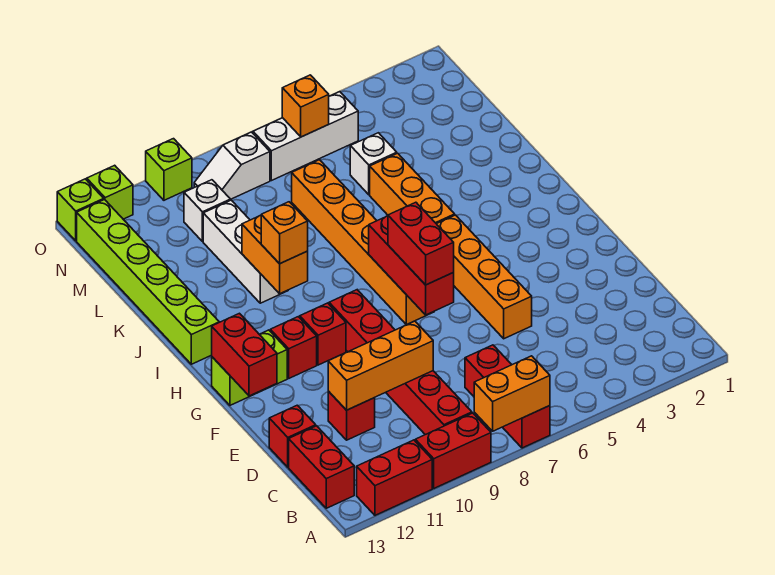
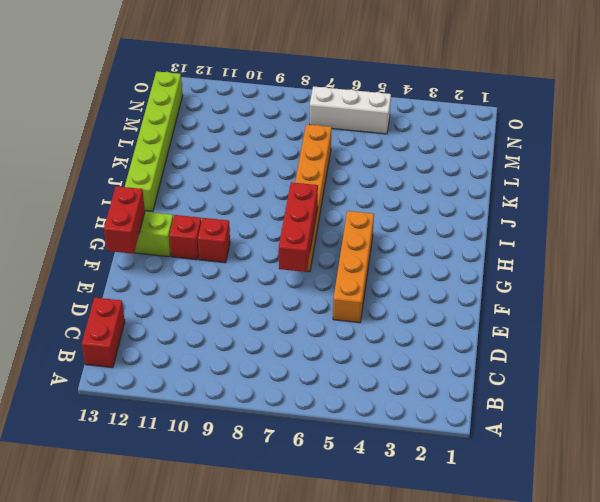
none -> red 1x3 brick [465,345,550,448]
none -> red 1x2 brick [415,413,491,488]
none -> red 1x2 brick [357,440,432,515]
none -> red 1x6 brick [329,290,472,435]

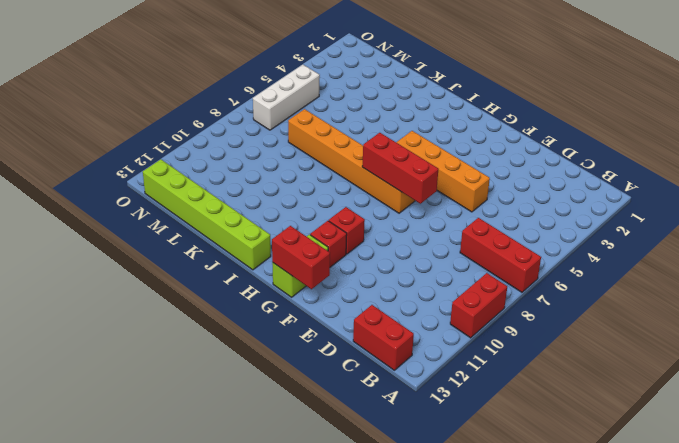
none -> red 1x2 brick [357,440,432,515]
none -> red 1x6 brick [329,290,472,435]
none -> red 1x1 brick [328,391,375,440]
none -> red 1x1 brick [269,405,316,467]

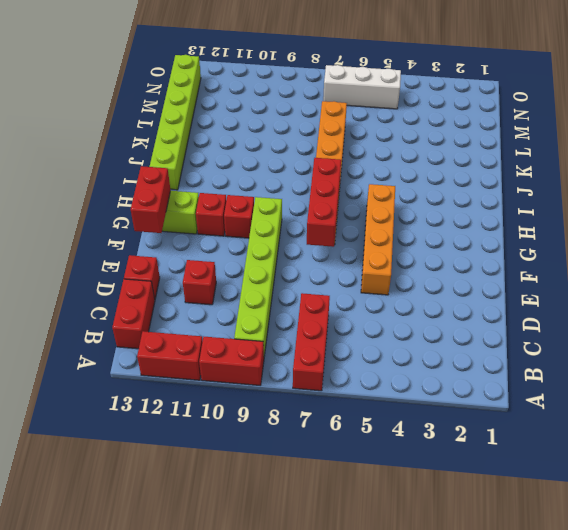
lime 1x6 brick [234,197,282,356] -> red 1x6 brick [329,290,472,435]
none -> orange 1x3 brick [370,153,455,224]
none -> white 1x3 brick [203,200,288,303]
none -> white 1x1 brick [350,133,397,195]
none -> white 1x1 brick [184,180,230,242]

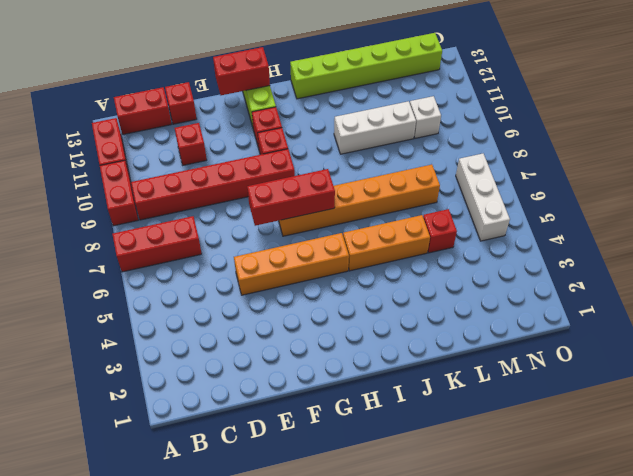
red 1x1 brick [423,209,457,253] -> white 1x1 brick [350,133,397,195]
none -> white 1x2 slope [194,132,270,200]
none -> lime 1x1 brick [146,139,192,200]
none -> lime 1x1 brick [87,165,133,219]
none -> lime 1x1 brick [57,179,104,241]

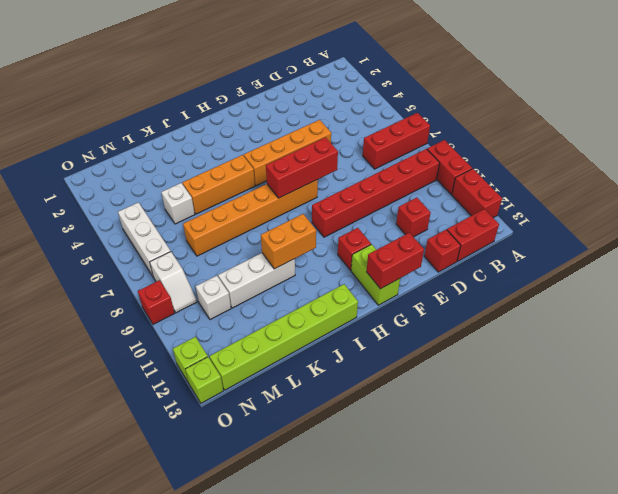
red 1x1 brick [138,280,175,324] -> red 1x1 brick moved to [300,303,346,365]
none -> lime 1x1 brick [146,139,192,200]
none -> orange 1x2 brick [474,356,550,431]
none -> orange 1x3 brick [328,321,433,410]
none -> orange 1x1 brick [282,75,329,137]

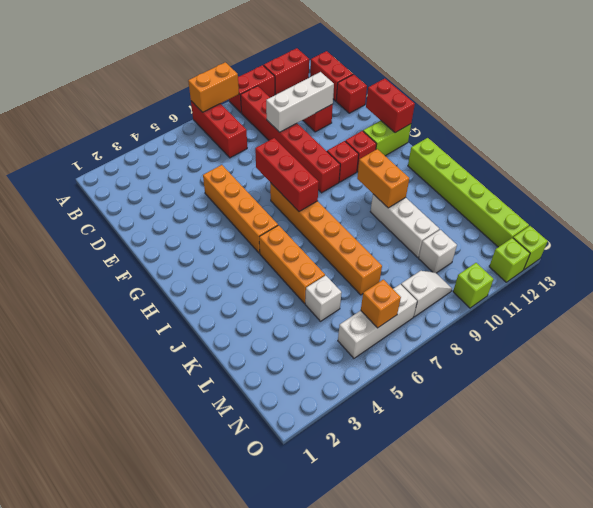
white 1x3 brick [266,72,334,132] -> orange 1x3 brick [328,321,433,410]
none -> red 1x2 brick [388,202,454,285]
none -> orange 1x1 brick [261,202,308,264]

